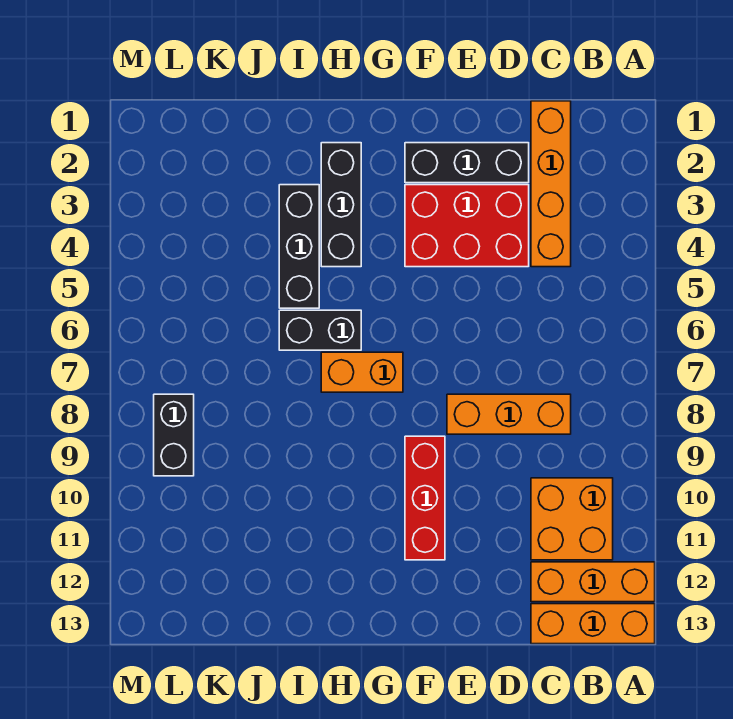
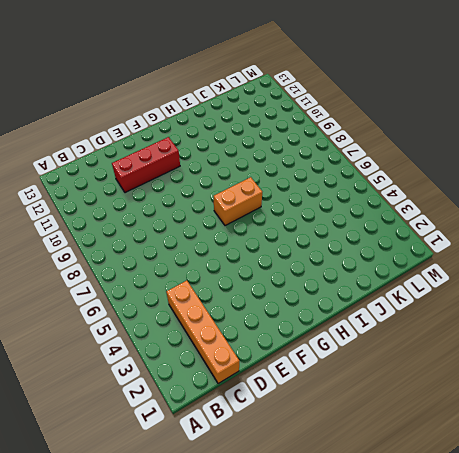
red 1x3 brick [112,137,180,193] -> red 1x3 brick turned to [405,436,445,560]
none -> orange 1x3 brick [531,562,655,602]
none -> orange 1x3 brick [531,604,655,644]
none -> orange 2x2 brick [531,478,613,560]

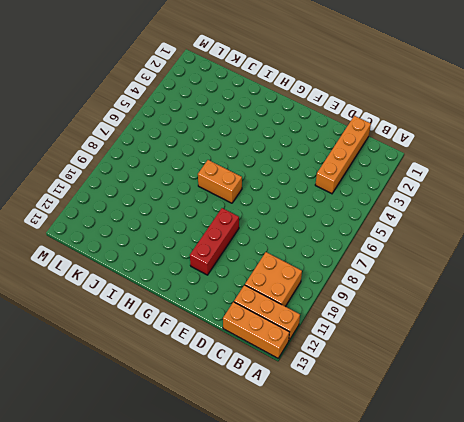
none -> orange 1x3 brick [447,394,571,434]
none -> black 1x3 brick [405,143,529,183]
none -> red 2x3 brick [405,185,529,267]

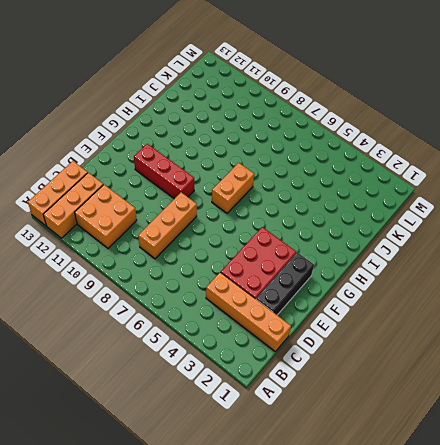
none -> black 1x3 brick [321,143,361,267]
none -> black 1x2 brick [279,310,361,350]
none -> black 1x3 brick [279,185,319,308]

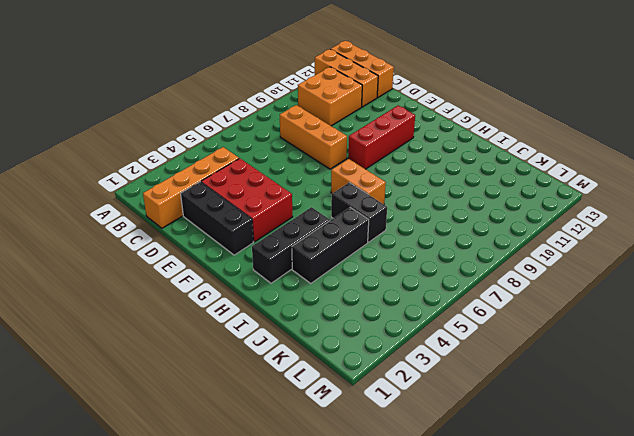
none -> black 1x2 brick [154,394,194,476]

